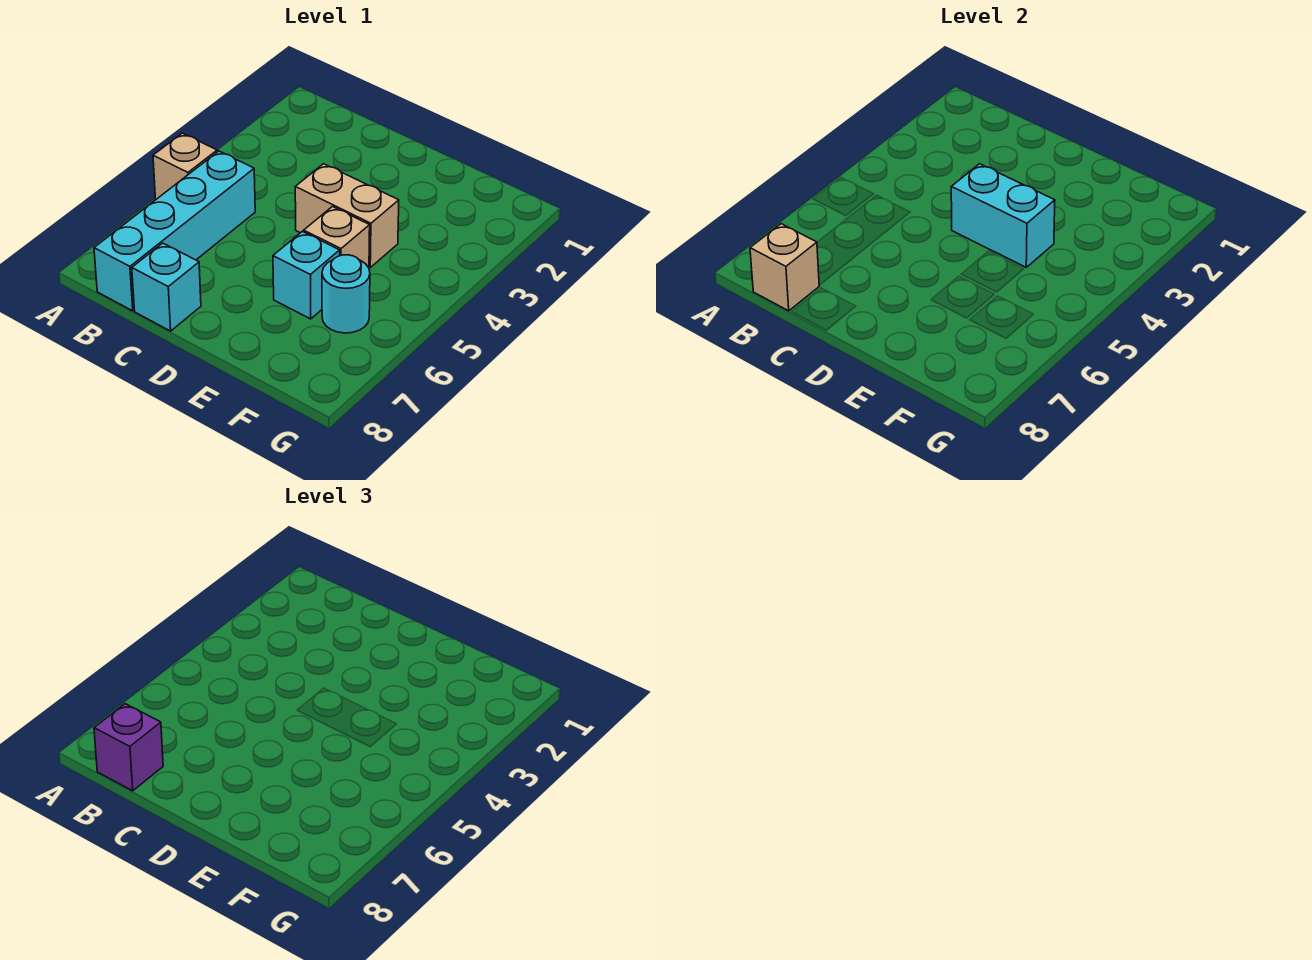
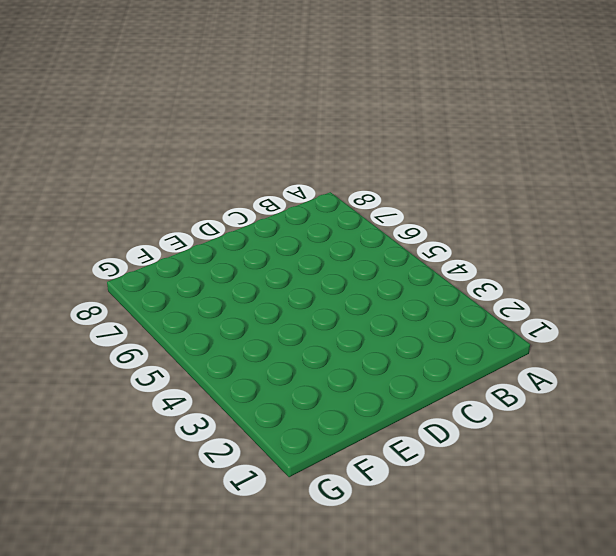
none -> tan 1x1 brick [153,133,217,199]
none -> cyan 1x4 brick [94,151,255,311]

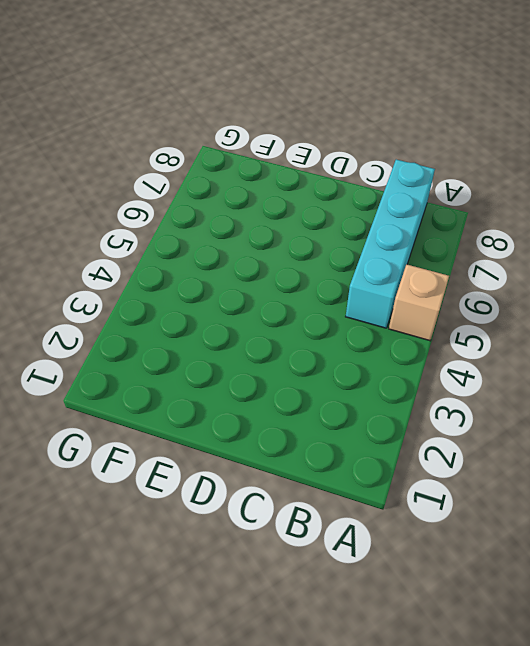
none -> cyan 1x1 brick [132,243,201,331]
none -> tan 1x2 brick [295,164,399,267]

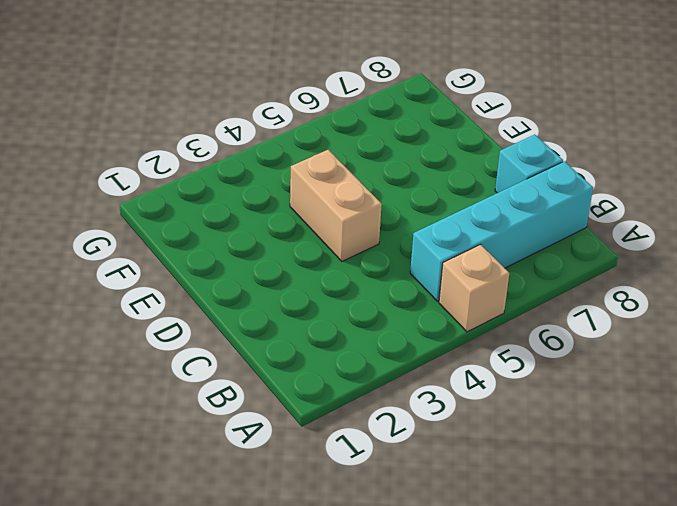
none -> tan 1x1 brick [304,207,370,268]
none -> cyan 1x1 brick [273,231,340,319]

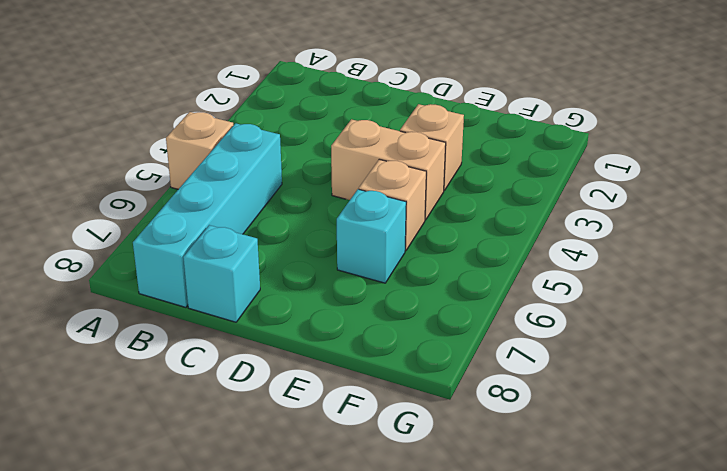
tan 1x1 brick [400,104,464,190] -> tan 1x1 brick moved to [750,224,819,311]
none -> cyan 1x1 round brick [322,255,370,333]
none -> cyan 1x2 brick [951,164,1055,267]

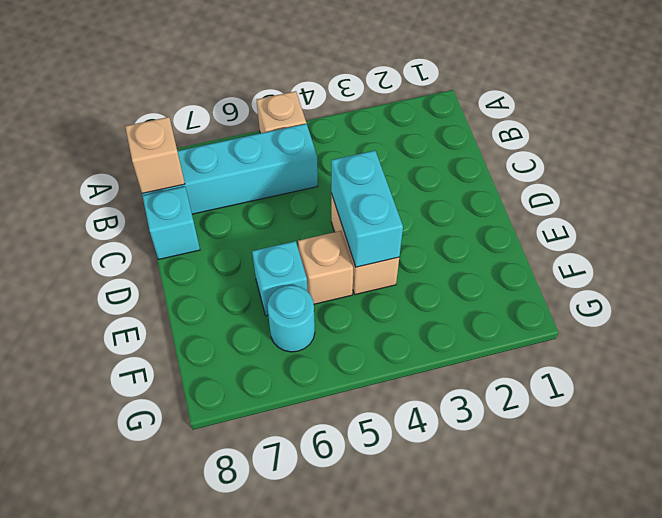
none -> purple 1x1 brick [94,704,163,791]

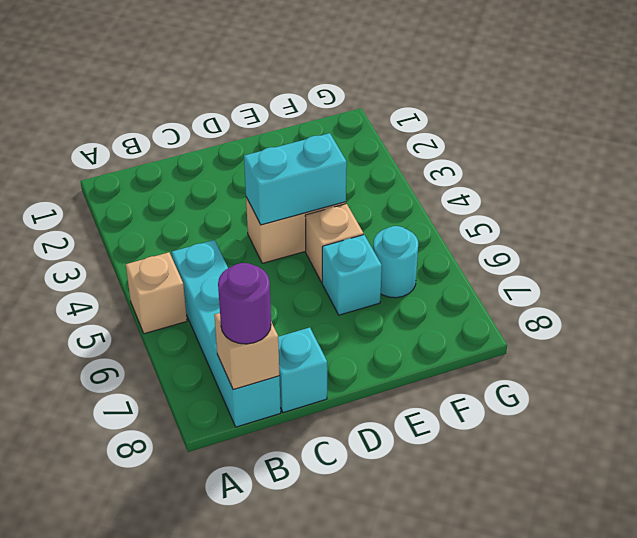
purple 1x1 round brick [218,263,271,344] -> purple 1x1 brick [94,704,163,791]

